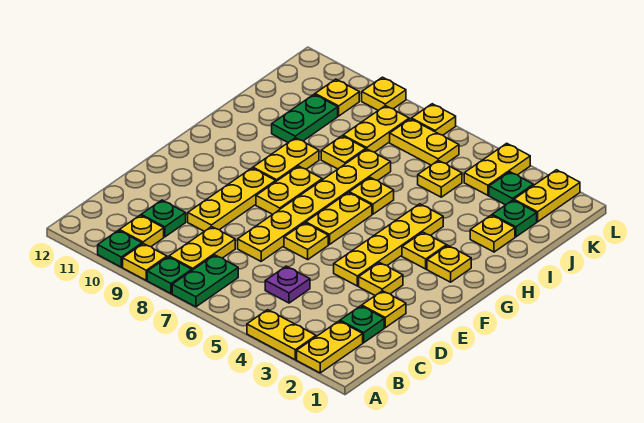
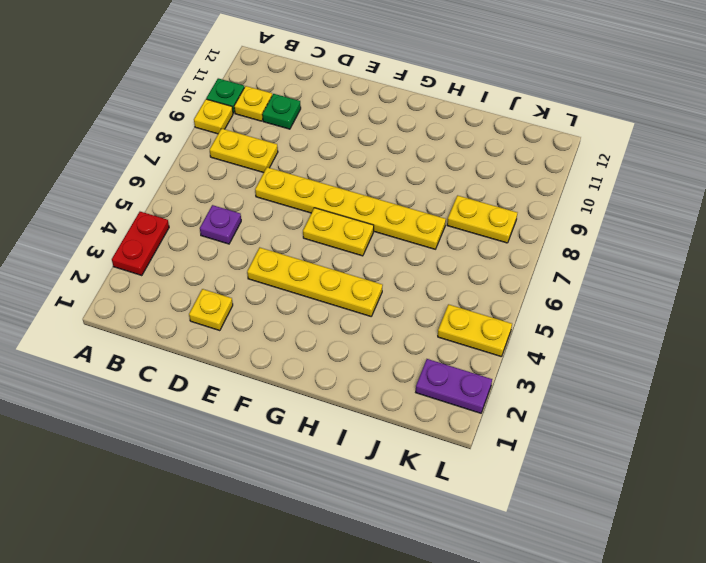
red 1x2 plate [112,212,169,276] -> yellow 1x2 plate [247,310,316,360]
purple 1x2 plate [416,359,492,413] -> yellow 1x2 plate [514,170,580,222]
none -> yellow 1x2 plate [297,321,363,373]
none -> green 1x2 plate [172,255,238,307]
none -> green 1x1 plate [147,257,192,294]
none -> green 1x1 plate [340,306,384,343]

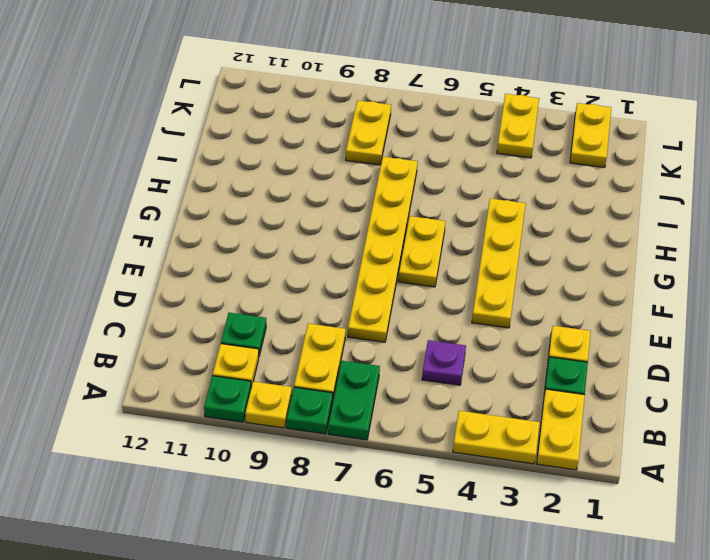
none -> yellow 1x3 plate [188,168,276,231]
none -> yellow 1x1 plate [359,262,403,296]
none -> yellow 1x1 plate [284,223,328,259]
none -> yellow 1x2 plate [256,166,322,214]

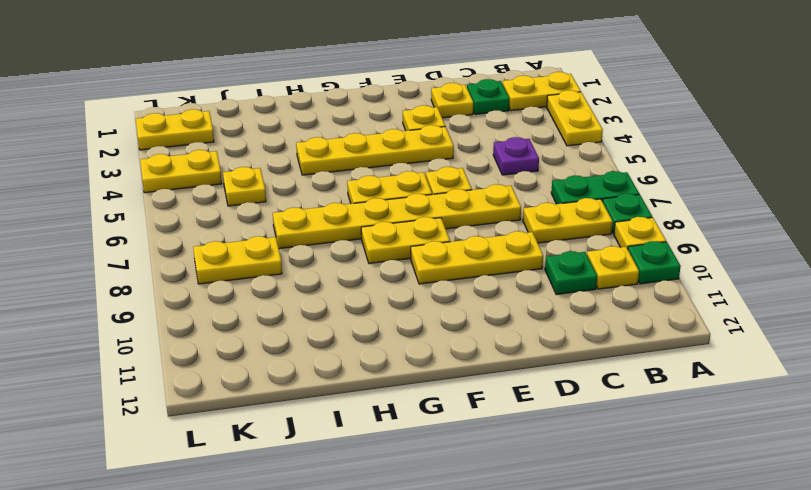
none -> yellow 1x1 plate [427,245,471,282]
none -> yellow 1x1 plate [402,232,447,269]
none -> yellow 1x2 plate [253,138,319,181]
none -> yellow 1x1 plate [349,178,394,214]

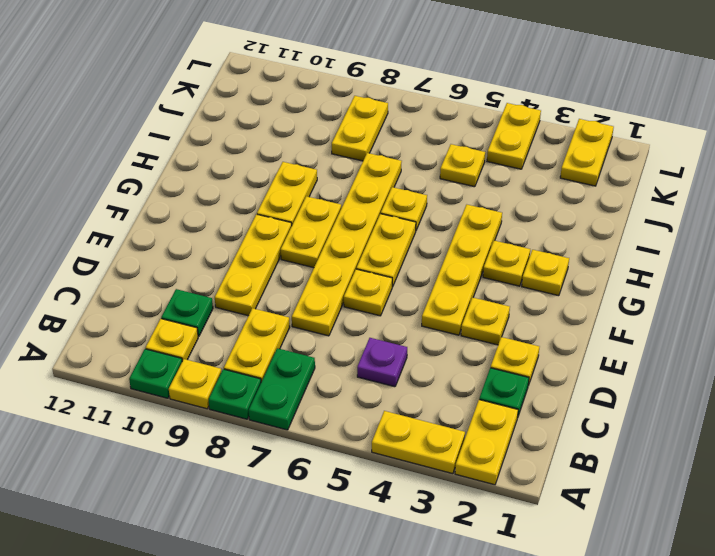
none -> yellow 1x1 plate [470,215,515,252]
none -> yellow 1x1 plate [321,136,366,169]
none -> green 1x2 plate [272,94,338,143]
none -> green 1x1 plate [492,200,537,237]

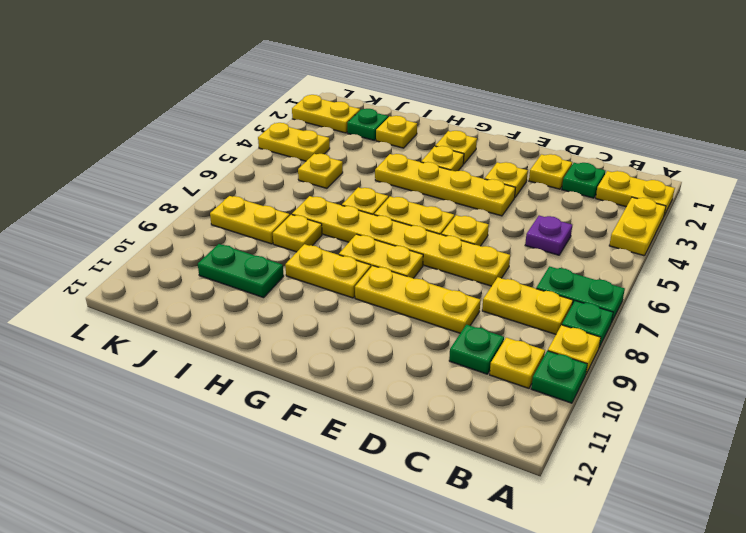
none -> green 1x1 plate [489,172,533,205]
none -> yellow 1x2 plate [390,119,459,165]
none -> yellow 1x1 plate [315,79,359,116]
none -> yellow 1x1 plate [411,104,456,135]

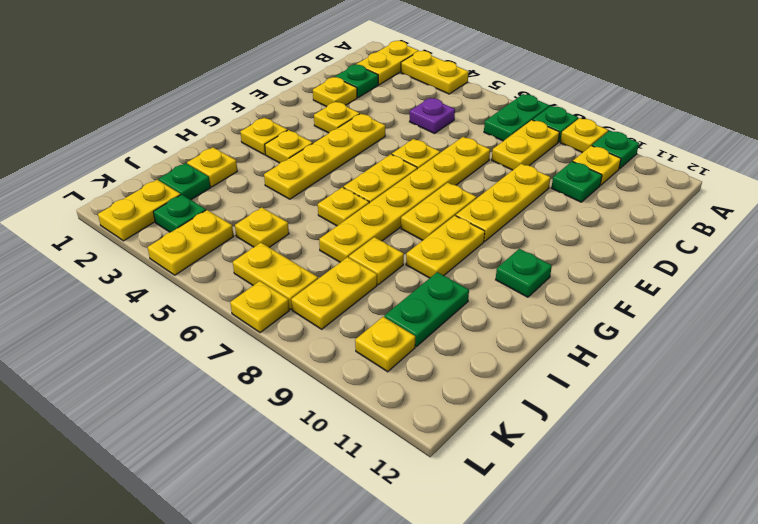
green 1x1 plate [496,249,552,297] -> none
none -> yellow 1x1 plate [362,77,406,110]

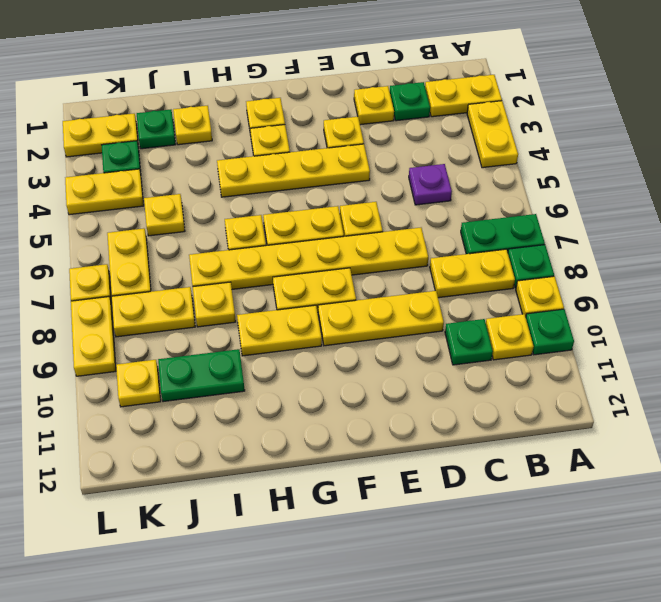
yellow 1x2 plate [71,297,116,376] -> yellow 1x1 plate [362,77,406,110]

